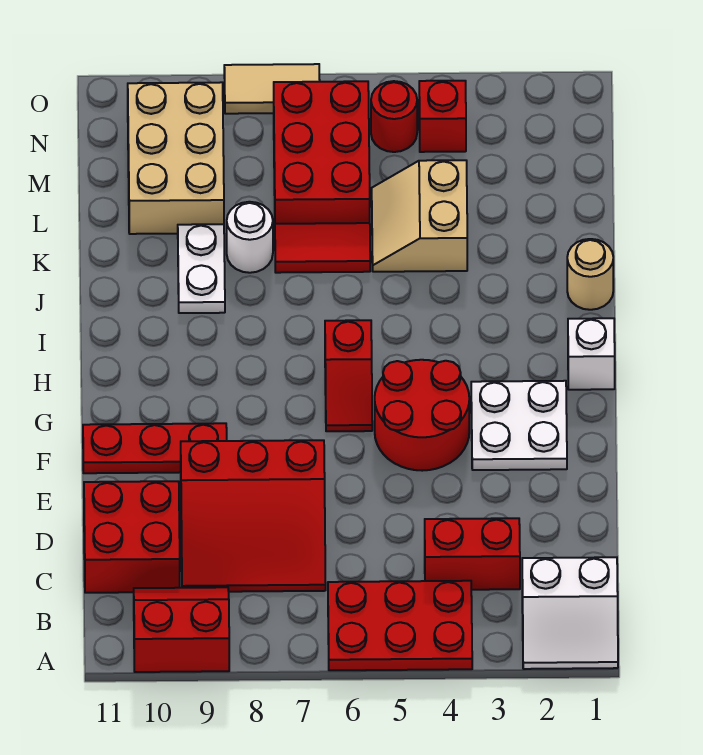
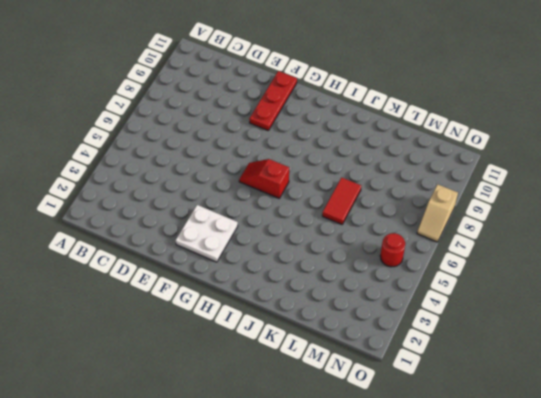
tan 1x2 slope [417,184,458,242] -> tan 1x2 tile [224,64,320,114]
none -> white 2x2 slope [522,557,618,669]
none -> red 2x3 plate [328,581,472,670]
none -> red 2x2 slope [134,587,229,672]

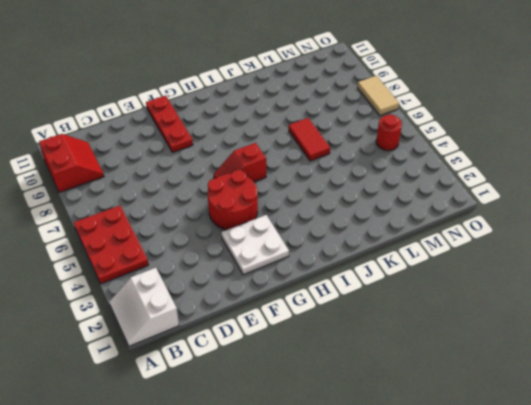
none -> red 1x2 brick [425,518,520,590]
none -> red 3x3 slope [181,440,326,592]
none -> red 2x2 brick [84,481,180,593]

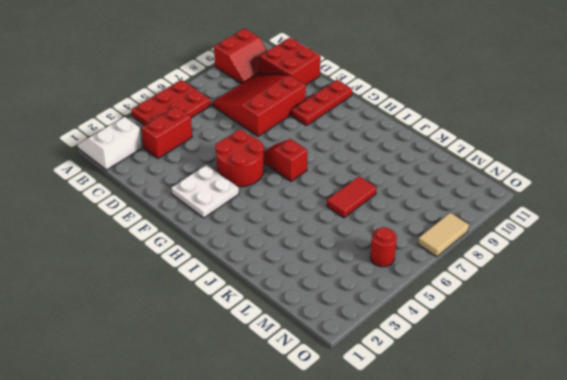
none -> white 1x1 brick [568,318,615,390]
none -> tan 1x1 round brick [567,239,613,310]
none -> white 1x2 plate [178,224,225,313]

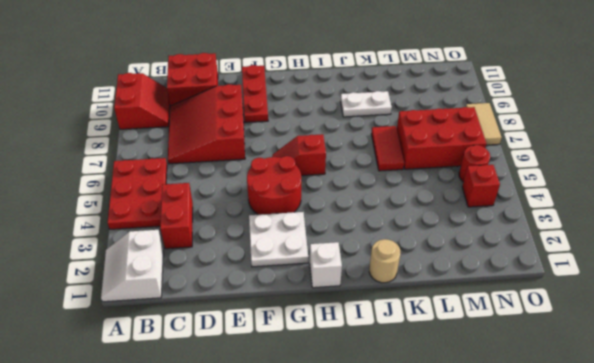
none -> tan 2x2 slope [372,160,467,272]
none -> white 1x1 round brick [227,202,273,273]
none -> tan 2x3 brick [128,82,224,234]

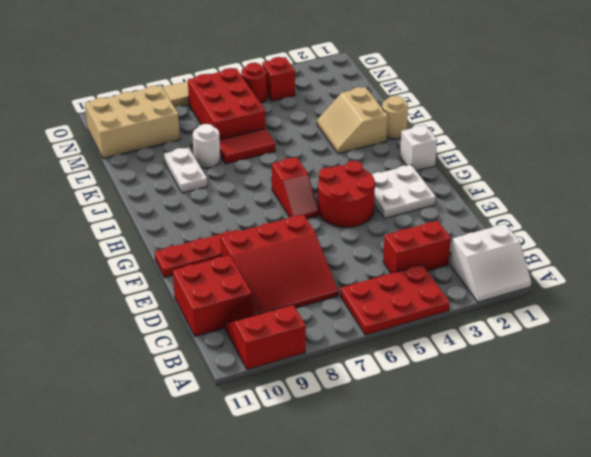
tan 2x2 slope [317,87,388,154] -> tan 2x2 slope moved to [372,160,467,272]
tan 2x3 brick [85,86,180,158] -> tan 2x3 brick turned to [128,82,224,234]

